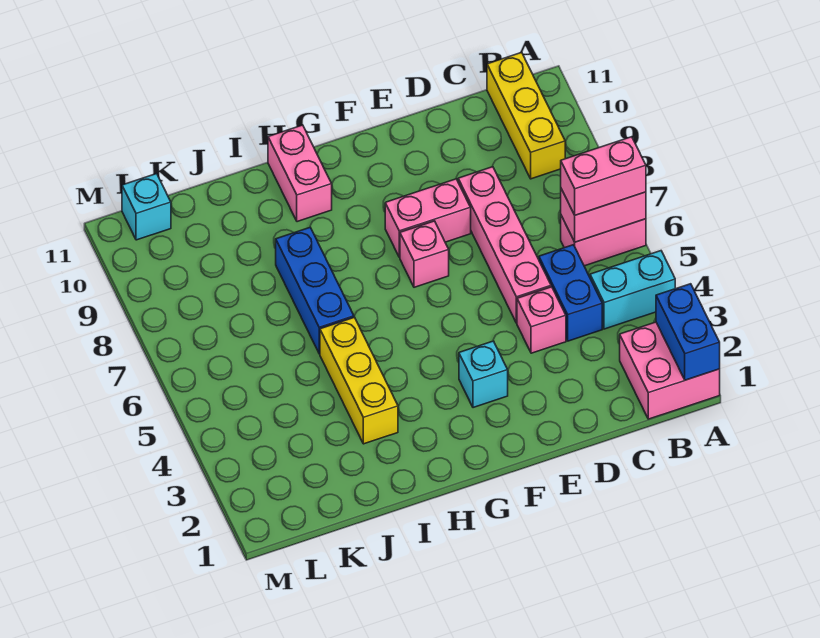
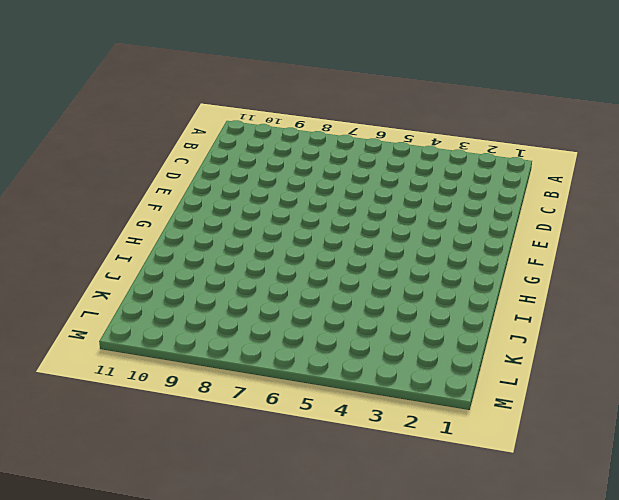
none -> pink 2x2 brick [620,322,720,419]
none -> cyan 1x2 brick [590,251,675,329]
none -> pink 1x2 brick [561,216,646,266]

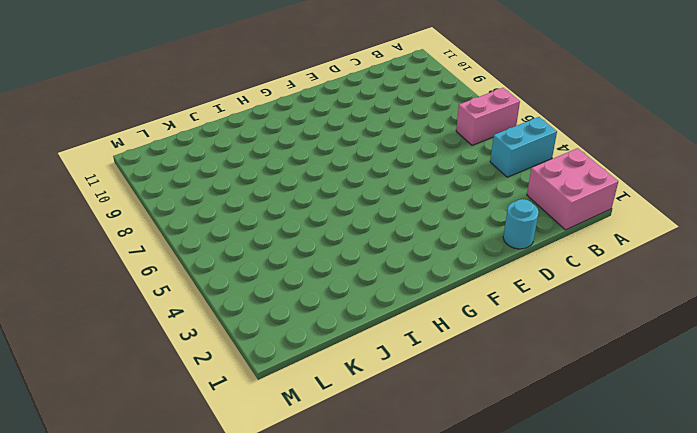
cyan 1x1 round brick [503,199,539,249] -> none
none -> yellow 1x3 brick [487,52,565,179]
none -> blue 1x2 brick [539,245,602,341]
none -> pink 1x1 brick [517,287,566,353]

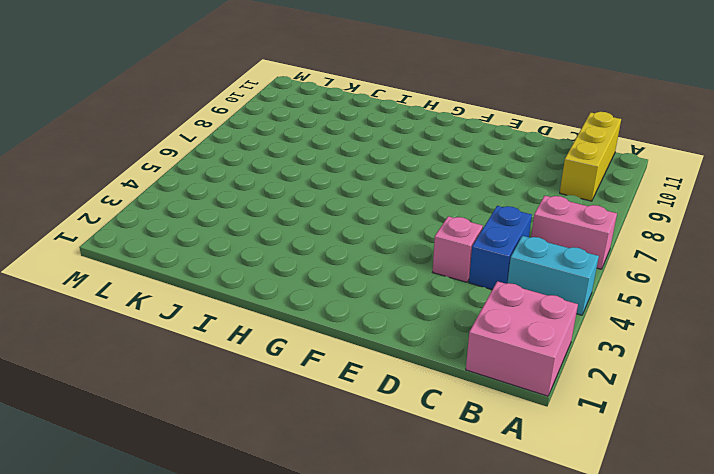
none -> pink 1x4 brick [458,167,551,323]
none -> pink 1x2 brick [385,179,471,257]
none -> cyan 1x1 brick [459,341,508,408]

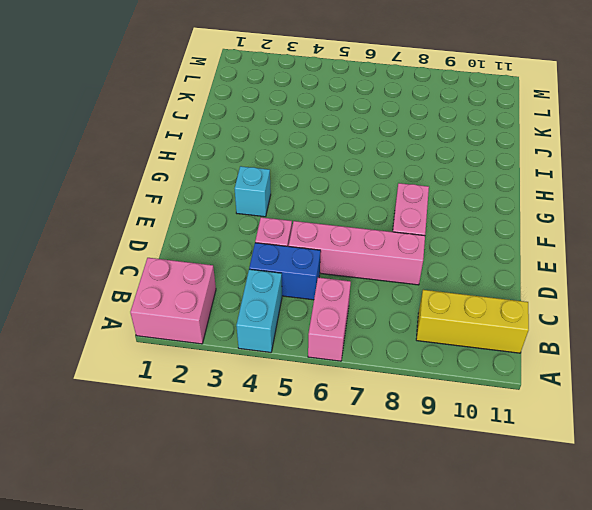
none -> pink 1x1 brick [400,221,449,287]
none -> pink 1x2 brick [268,125,332,222]
none -> yellow 1x3 brick [320,317,398,444]

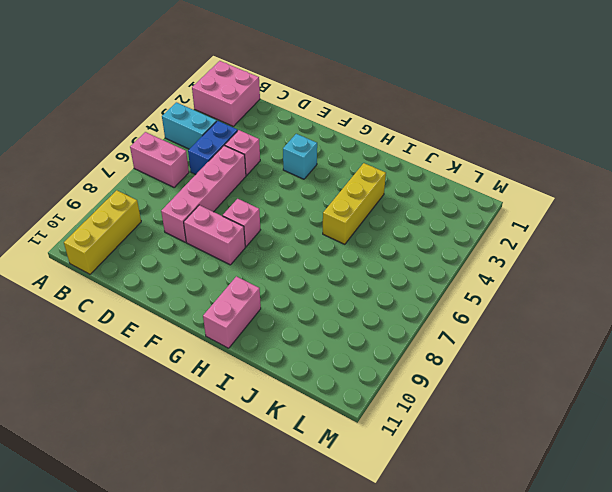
none -> blue 1x3 brick [276,227,354,354]
none -> cyan 1x1 brick [122,174,171,240]
none -> blue 1x2 brick [656,284,720,380]

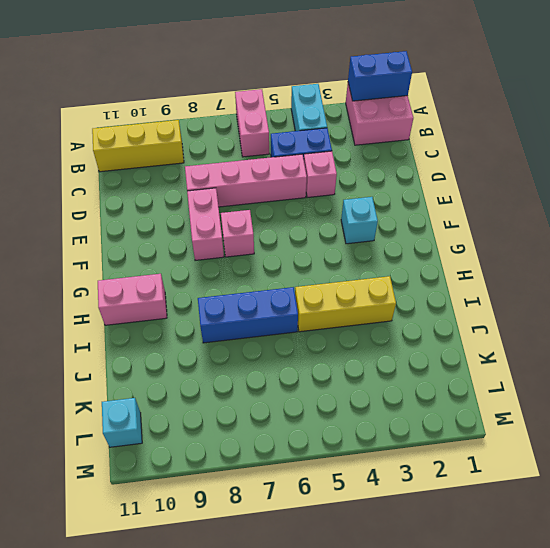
none -> pink 1x2 brick [561,189,646,242]
none -> pink 1x2 brick [561,137,646,215]

